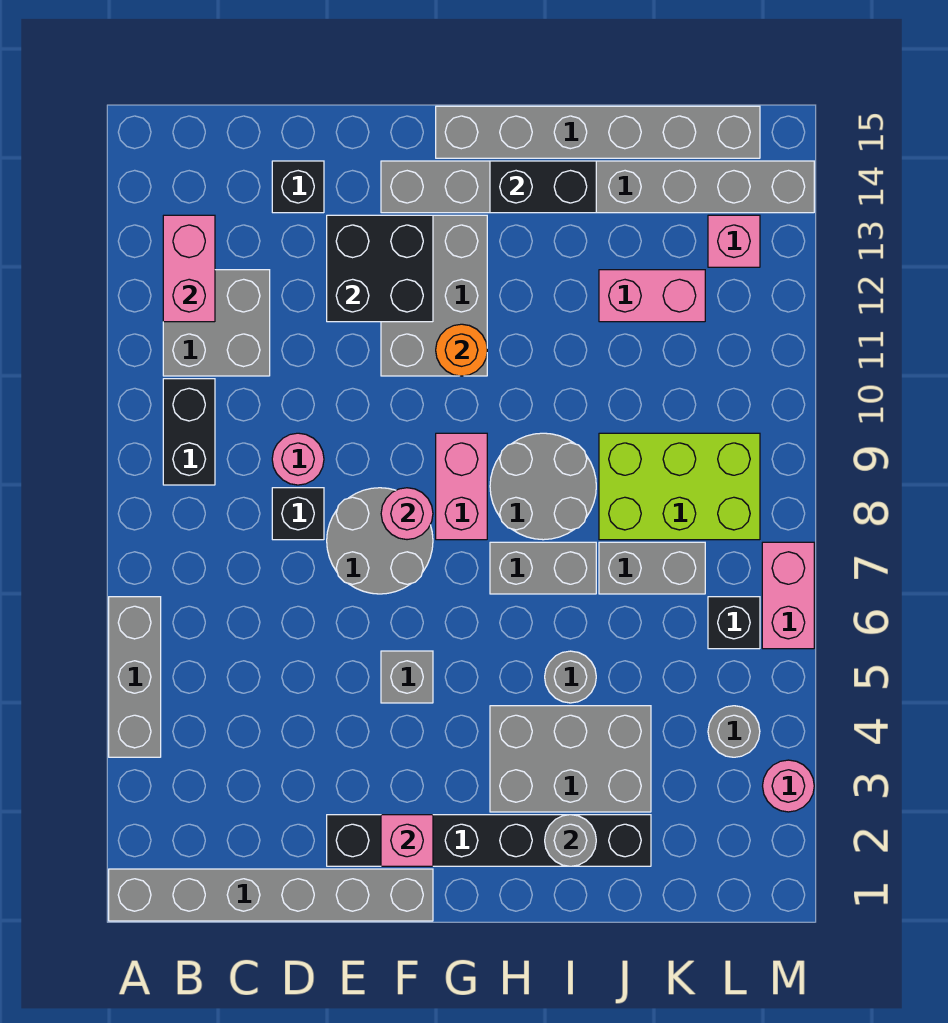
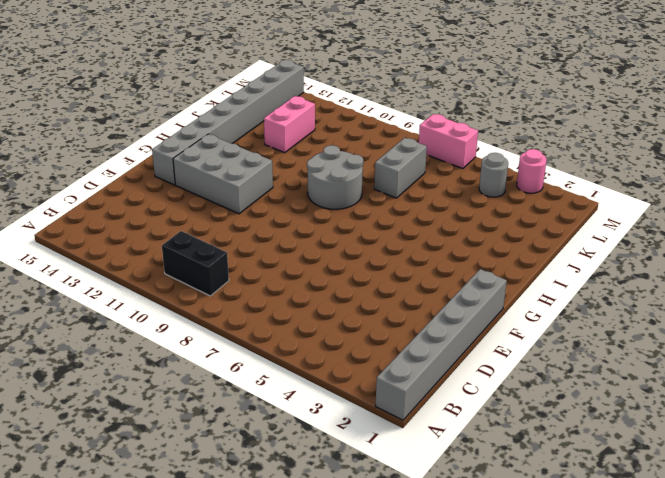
none -> grey 1x3 brick [109,597,161,757]
none -> grey 2x2 brick [163,270,270,376]
none -> black 1x1 brick [272,488,324,540]
none -> pink 1x1 round brick [272,433,324,485]

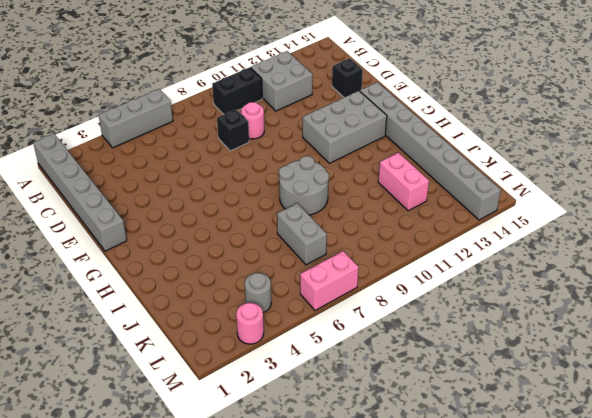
none -> black 1x6 brick [327,815,651,866]
none -> grey 2x2 round brick [327,488,433,594]
none -> grey 1x1 brick [381,651,433,703]
none -> pink 1x2 brick [436,433,487,540]

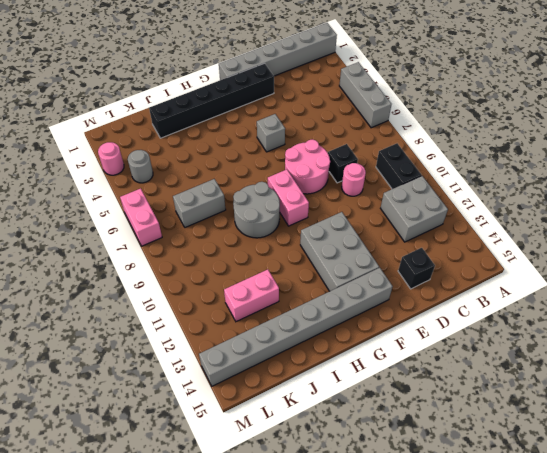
pink 2x2 round brick [285,139,330,194] -> grey 2x2 round brick [327,488,433,594]
none -> grey 1x6 brick [436,106,760,158]
none -> grey 2x3 brick [490,706,651,812]
none -> grey 1x2 brick [490,542,596,594]
none -> grey 1x1 round brick [545,651,596,703]

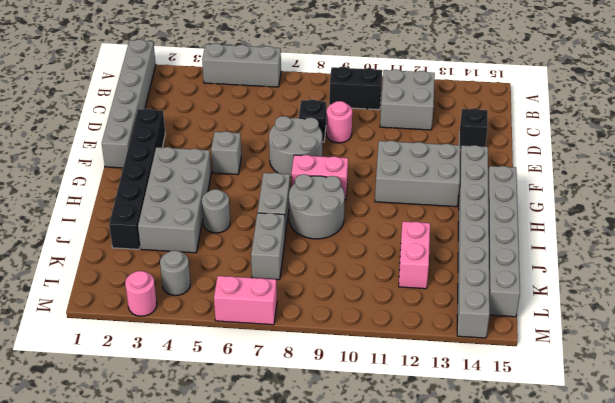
grey 2x4 brick [138,147,211,253] -> grey 2x3 brick [490,706,651,812]
none -> lime 2x3 brick [599,433,760,540]
none -> black 1x1 brick [708,597,760,649]
none -> pink 1x1 brick [708,215,760,267]
none -> pink 1x2 brick [163,215,215,322]

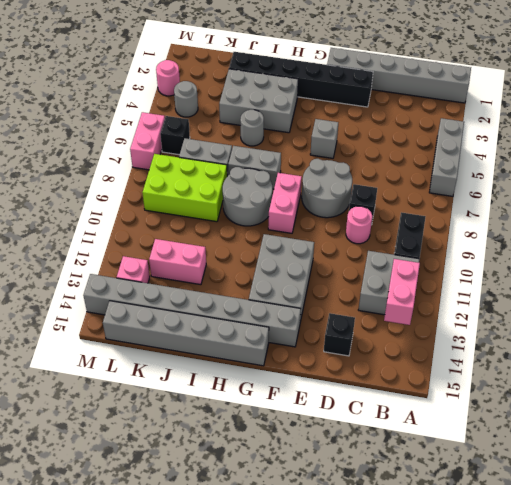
none -> black 2x2 brick [327,215,433,322]
none -> pink 1x1 brick [381,815,433,866]
none -> pink 1x1 round brick [381,488,433,540]
none -> orange 1x1 round brick [436,324,487,376]

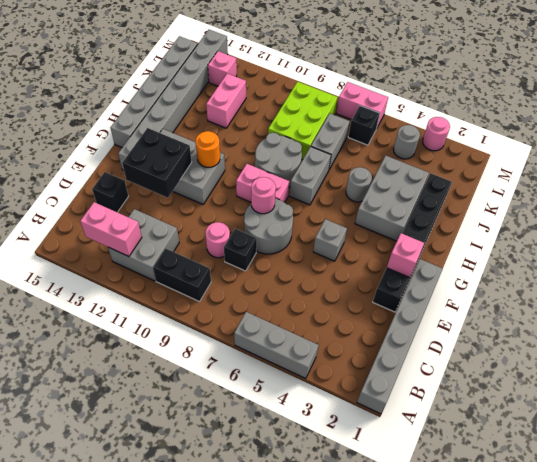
none -> black 1x2 brick [490,161,596,213]
none -> grey 1x1 round brick [545,815,596,866]

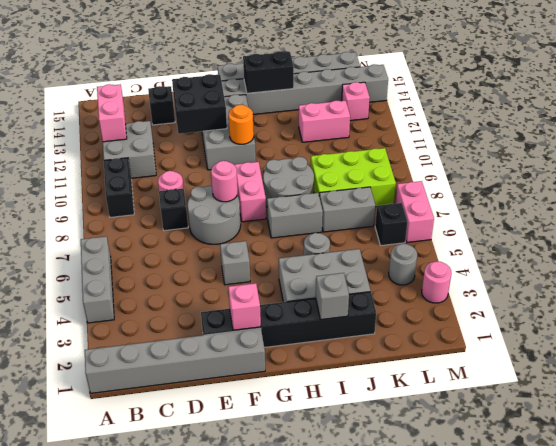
grey 1x1 brick [316,273,349,320] -> grey 1x1 round brick [545,815,596,866]

